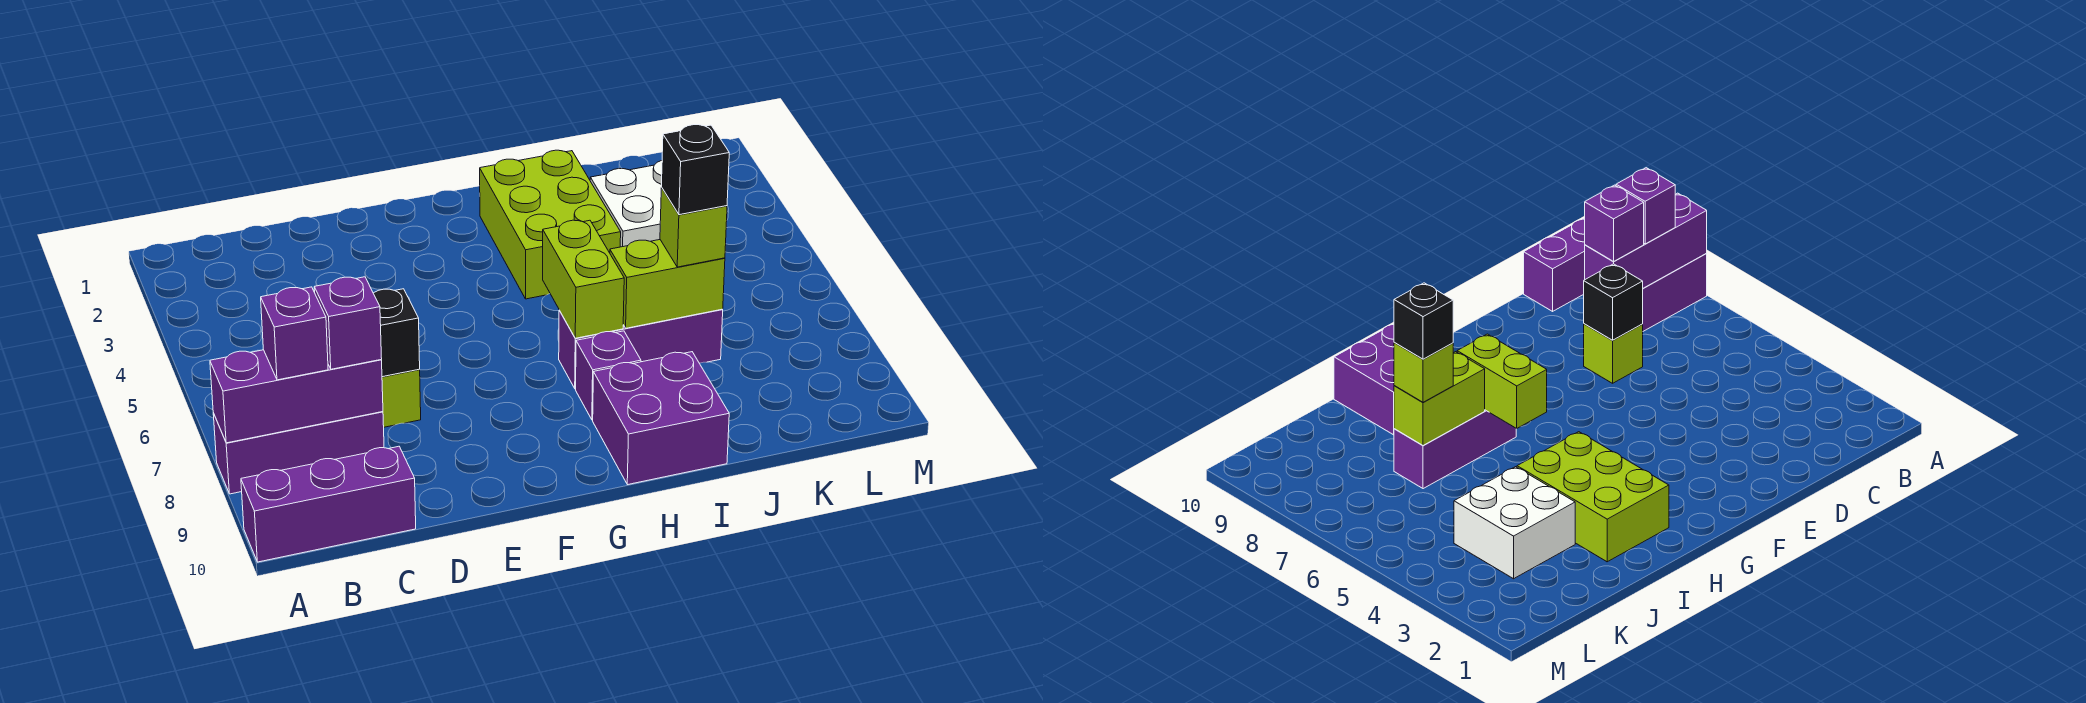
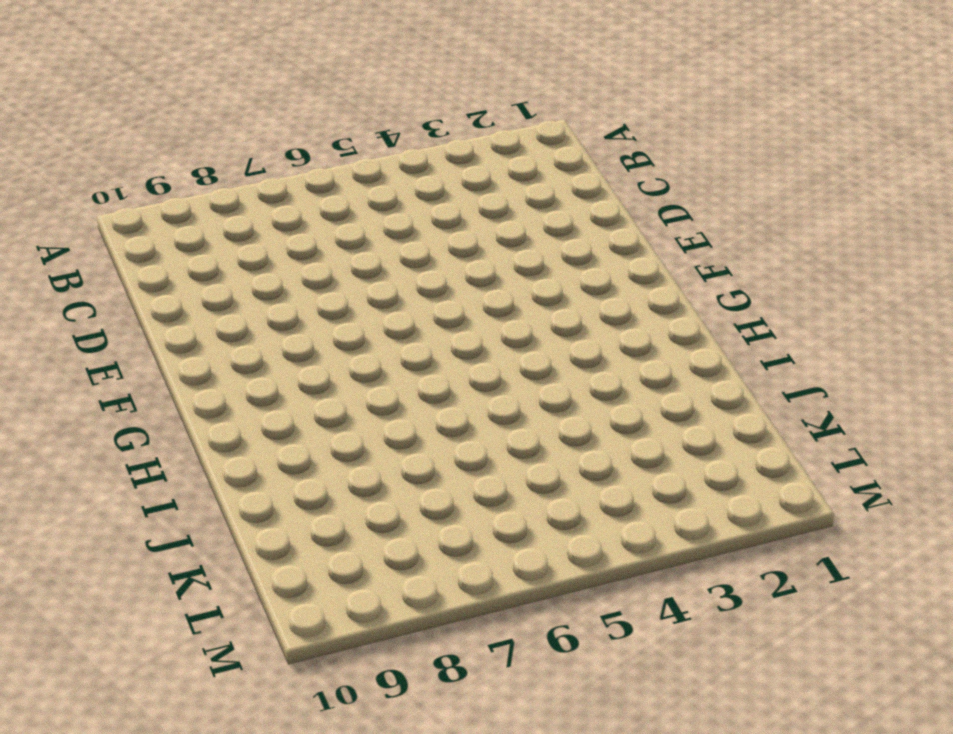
none -> purple 1x3 brick [213,412,384,494]
none -> purple 1x3 brick [241,446,416,562]
none -> lime 1x1 brick [382,369,421,427]

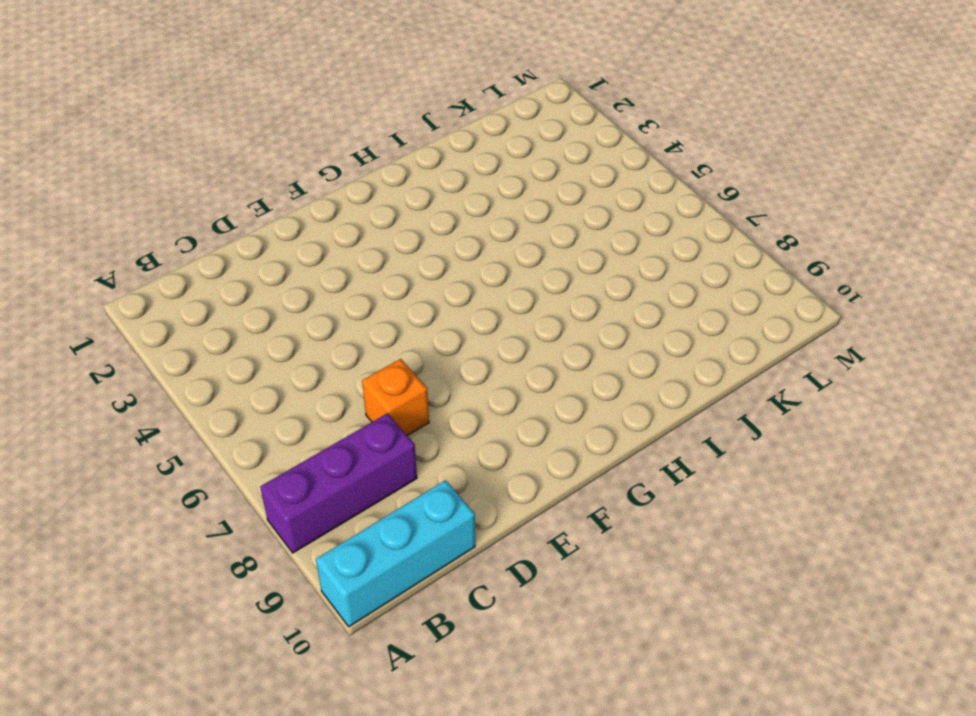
cyan 1x3 brick [316,480,475,627] -> purple 1x3 brick [241,446,416,562]
orange 1x1 brick [362,359,429,436] -> lime 1x1 brick [382,369,421,427]
none -> lime 2x3 brick [480,150,621,299]
none -> purple 1x3 brick [559,309,723,389]
none -> purple 1x1 brick [576,331,641,420]

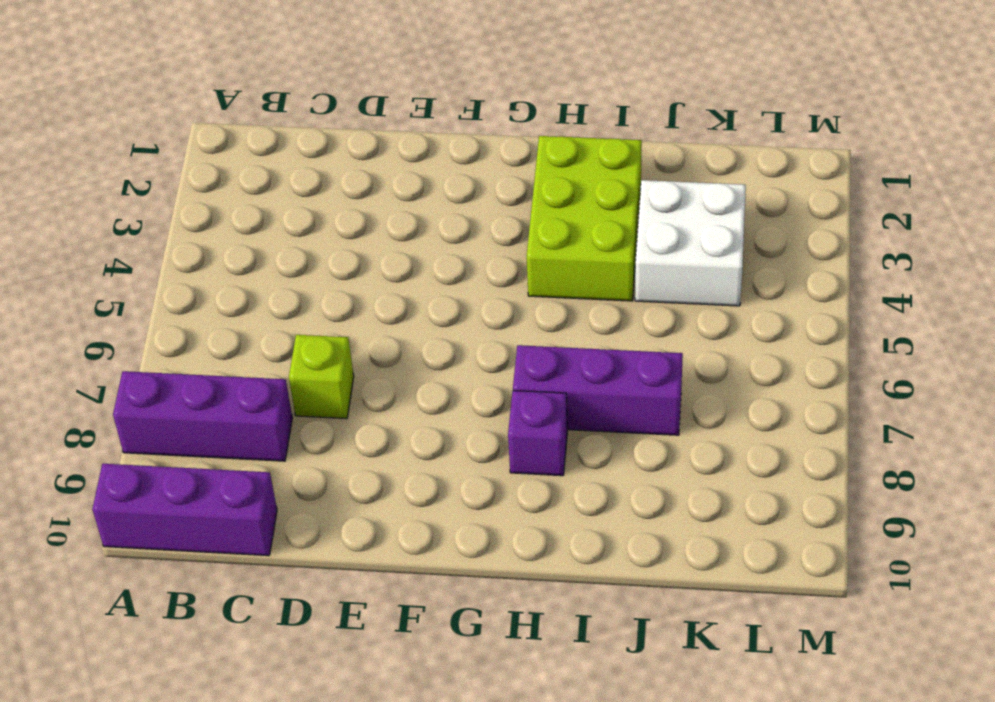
none -> purple 2x2 brick [593,352,729,485]
none -> purple 1x3 brick [210,350,383,443]
none -> black 1x1 brick [373,289,420,377]

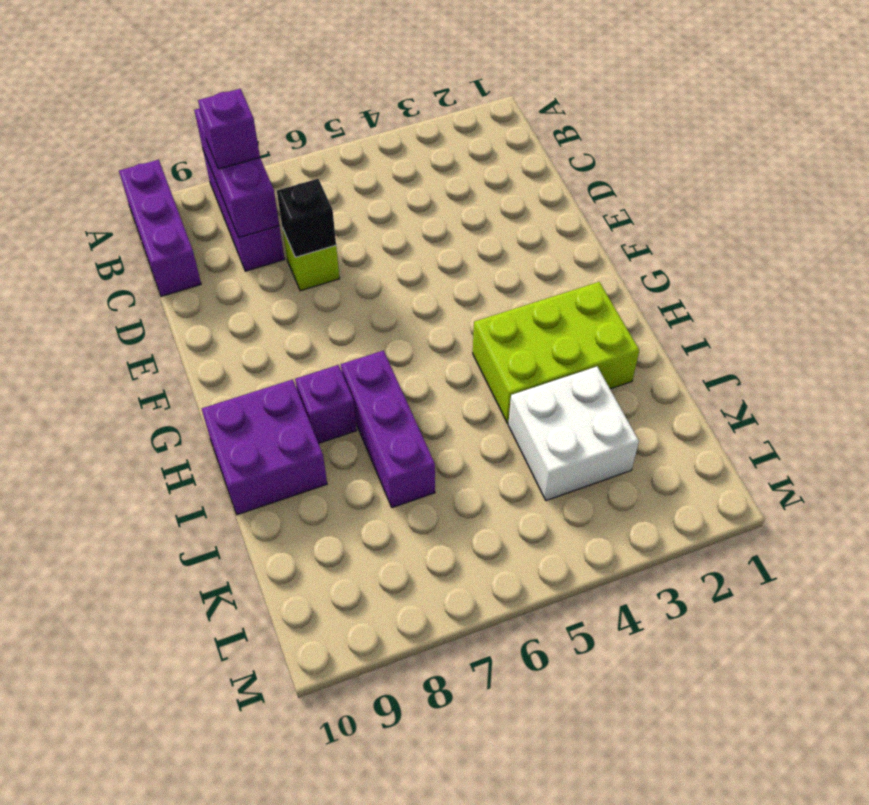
none -> lime 1x2 brick [543,220,624,338]
none -> lime 1x2 brick [610,240,725,328]
none -> purple 1x1 brick [314,277,382,369]

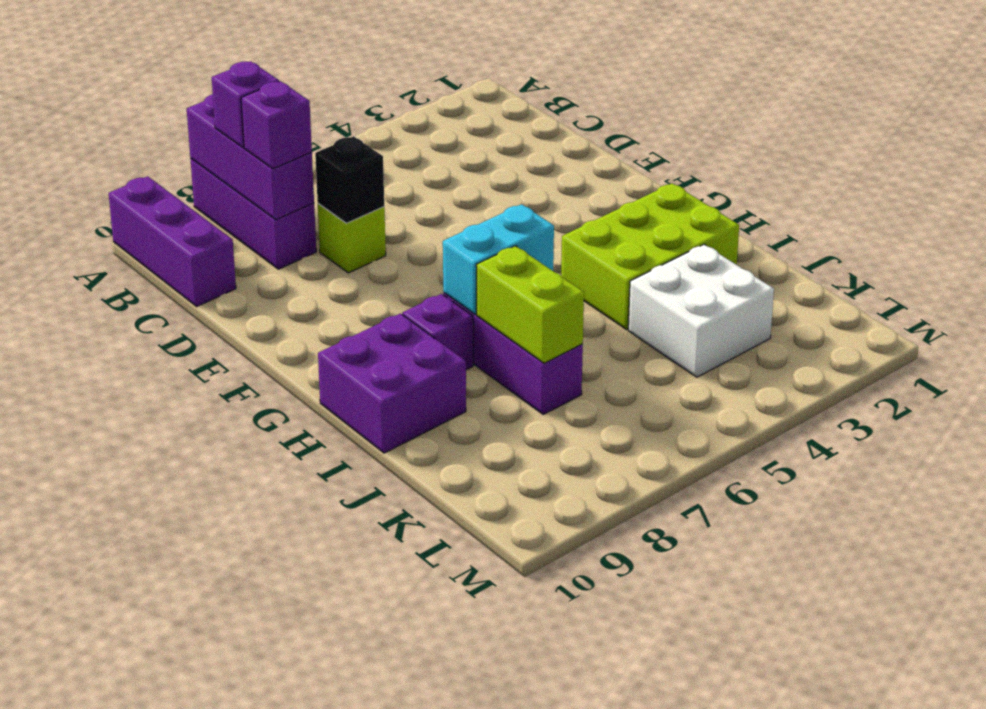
cyan 1x2 brick [443,204,554,314] -> lime 1x2 brick [543,220,624,338]
none -> lime 1x1 brick [660,188,727,267]
none -> black 1x1 brick [661,125,729,215]

